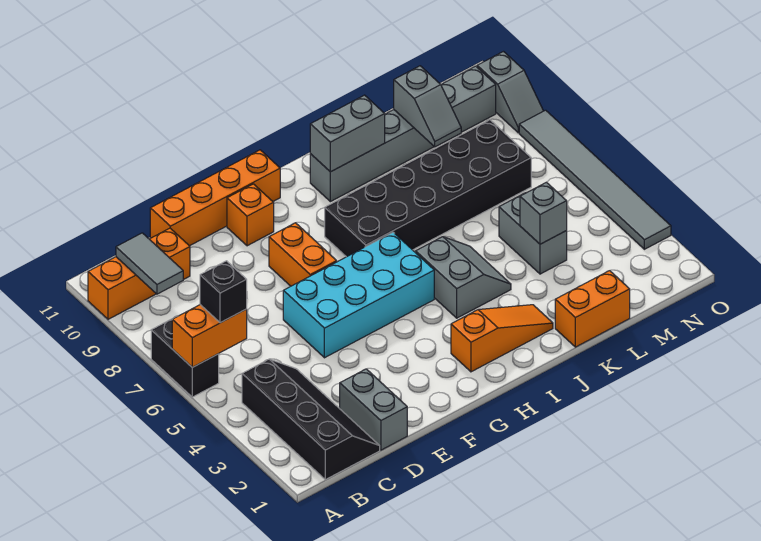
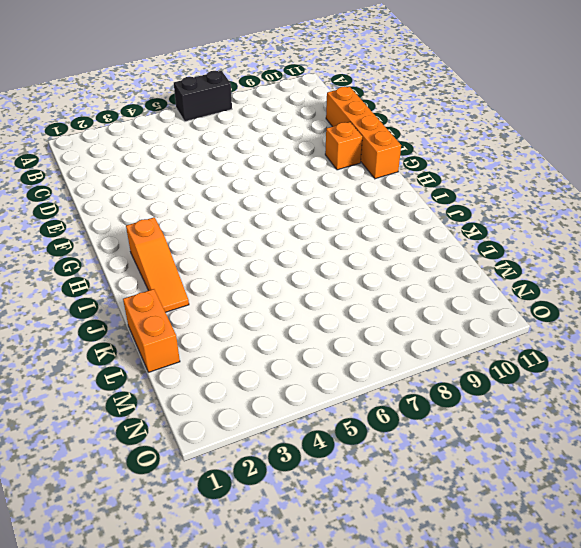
none -> orange 1x3 brick [88,228,190,319]
none -> black 2x4 slope [242,359,380,480]
none -> grey 1x2 brick [340,369,407,450]

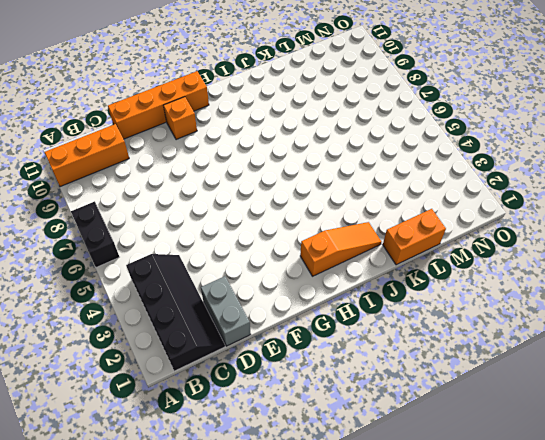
none -> cyan 2x4 brick [283,232,434,358]
none -> orange 1x2 brick [269,223,337,286]
none -> black 2x6 brick [325,120,531,257]

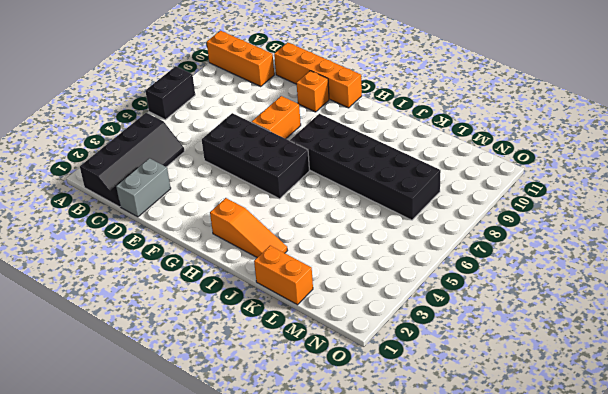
black 2x4 brick [202,113,309,199] -> cyan 2x4 brick [283,232,434,358]
none -> grey 2x2 slope [416,237,511,318]
none -> grey 1x6 brick [310,66,496,202]
none -> grey 1x2 brick [499,193,567,274]

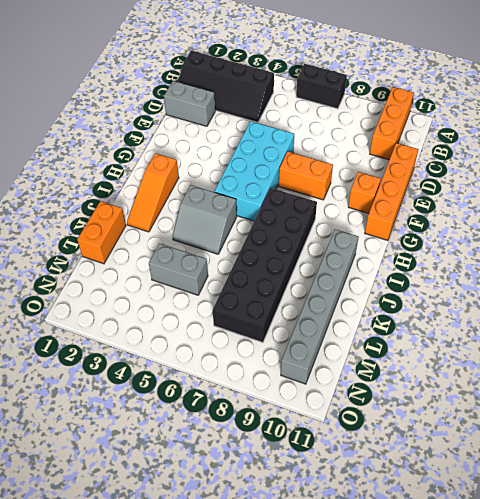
none -> grey 1x6 tile [519,110,671,249]
none -> grey 1x2 slope [477,52,543,133]
none -> orange 1x2 brick [172,305,247,367]

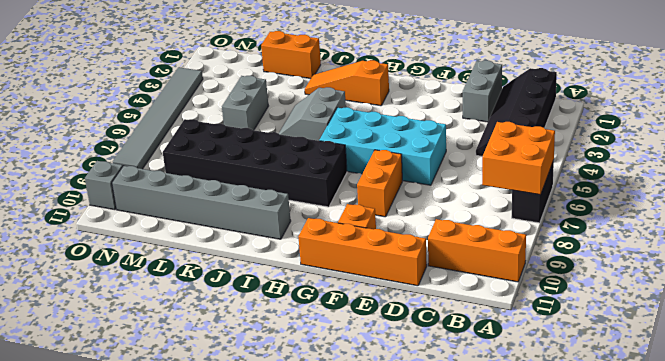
orange 2x2 brick [482,122,555,195] -> orange 1x2 brick [172,305,247,367]
none -> grey 1x2 tile [116,233,183,294]
none -> grey 1x2 brick [310,95,385,172]
none -> grey 1x1 brick [520,182,567,244]

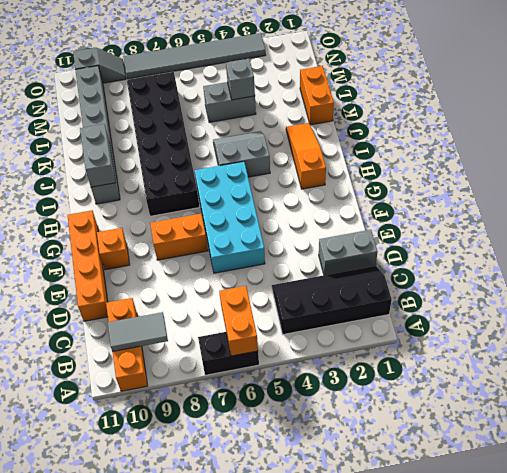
none -> grey 1x2 slope [394,66,461,147]
none -> black 1x1 brick [200,261,247,323]

